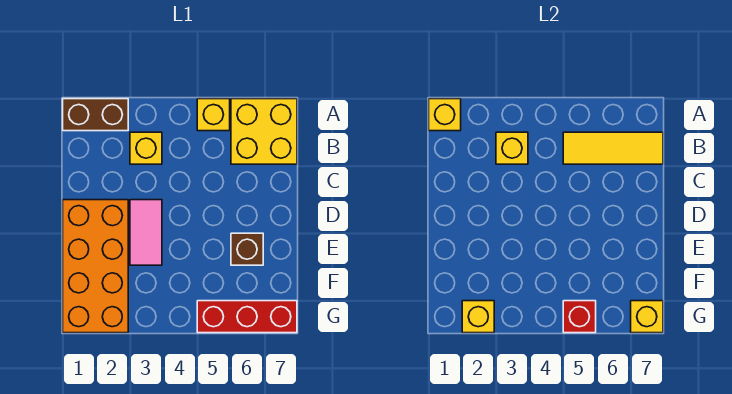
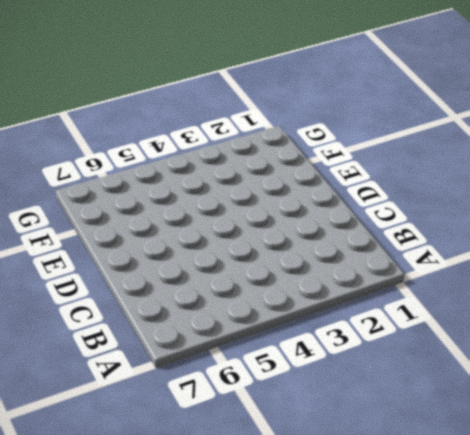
none -> brown 1x2 brick [63,99,128,131]
none -> yellow 1x1 brick [197,99,230,131]
none -> yellow 2x2 brick [231,99,297,164]

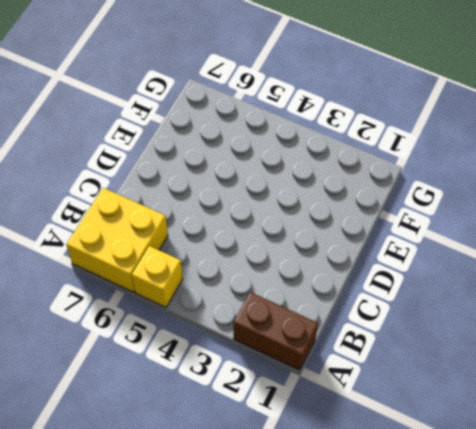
none -> yellow 1x1 brick [130,132,162,164]
none -> orange 2x4 brick [63,200,128,333]
none -> pink 1x2 tile [130,200,162,265]

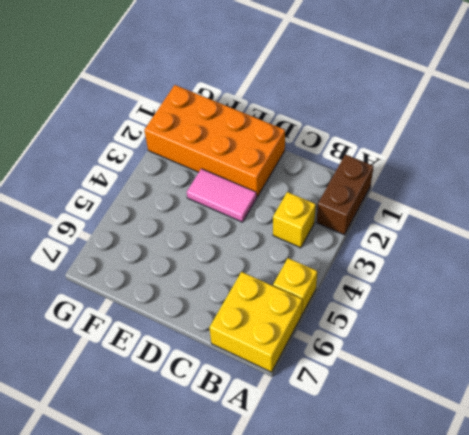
none -> brown 1x1 brick [231,233,263,265]
none -> red 1x3 brick [197,301,297,333]
none -> yellow 1x1 brick [429,99,461,131]

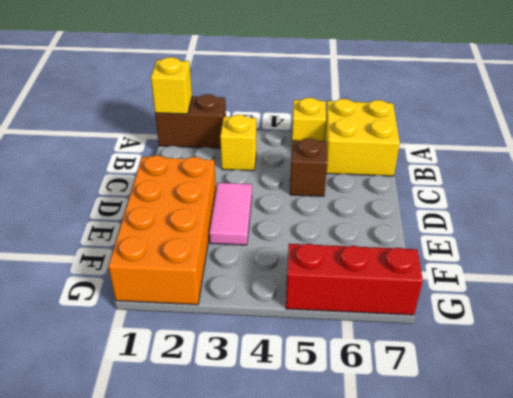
brown 1x1 brick [290,138,327,196] -> brown 1x1 brick moved to [231,233,263,265]
none -> yellow 1x1 brick [496,132,528,164]
none -> yellow 1x3 tile [563,132,663,164]
none -> yellow 1x1 brick [462,301,494,333]

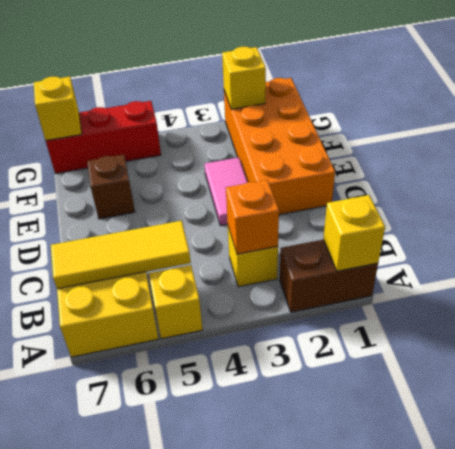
orange 1x1 brick [226,180,279,254] -> yellow 1x1 brick [496,132,528,164]
none -> red 1x1 brick [563,301,596,333]

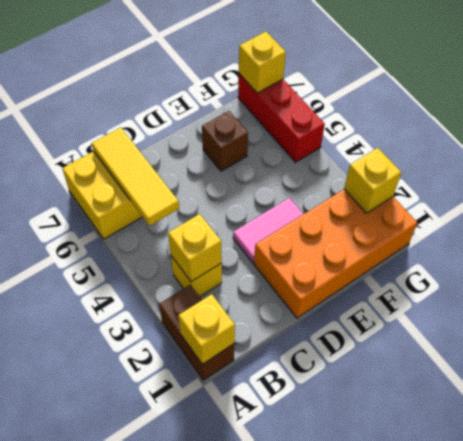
none -> yellow 1x1 brick [197,99,230,131]
none -> red 1x1 brick [563,301,596,333]

